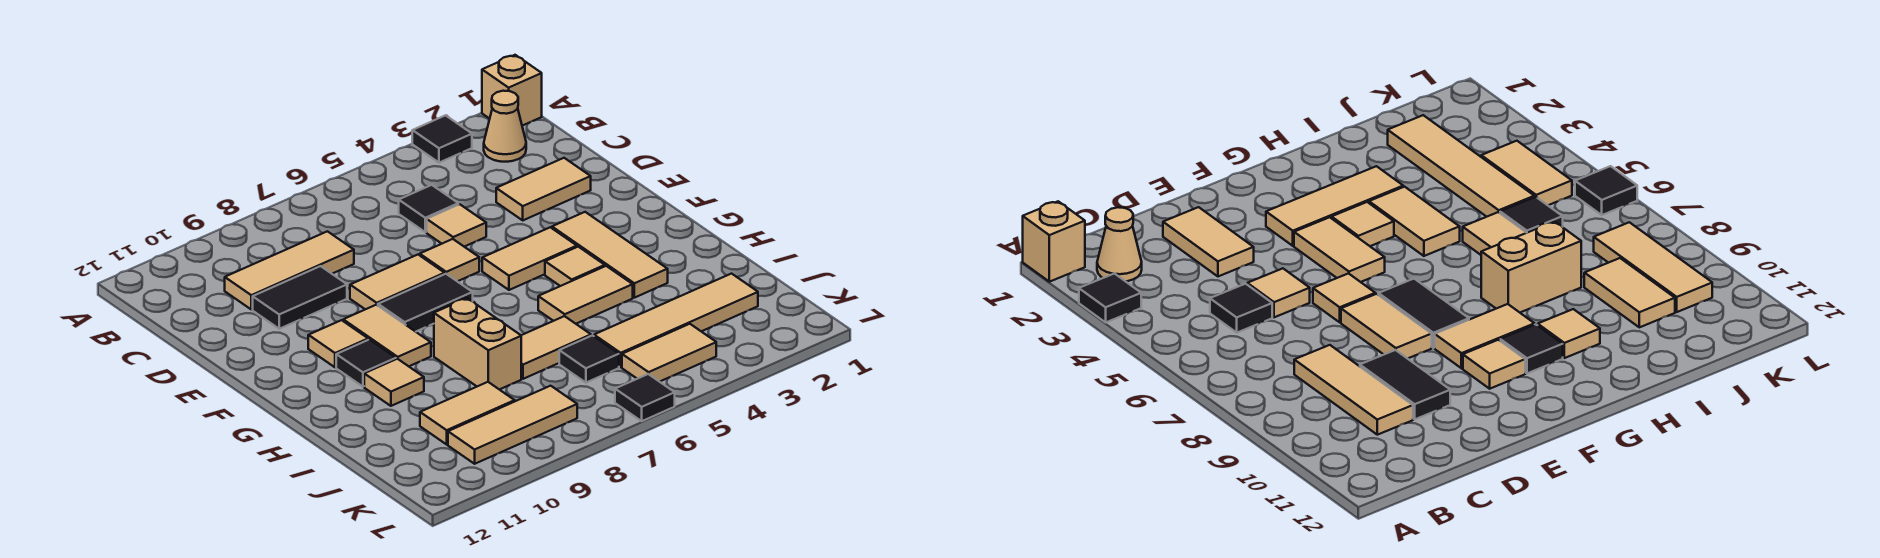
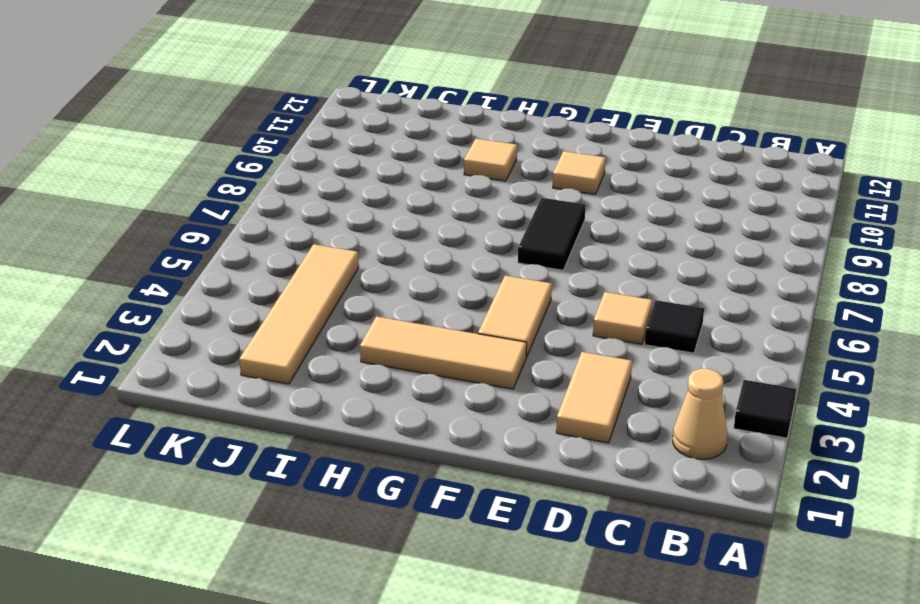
none -> tan 1x1 brick [482,55,542,126]
none -> tan 1x3 tile [225,231,354,309]
none -> black 1x2 tile [253,266,347,329]

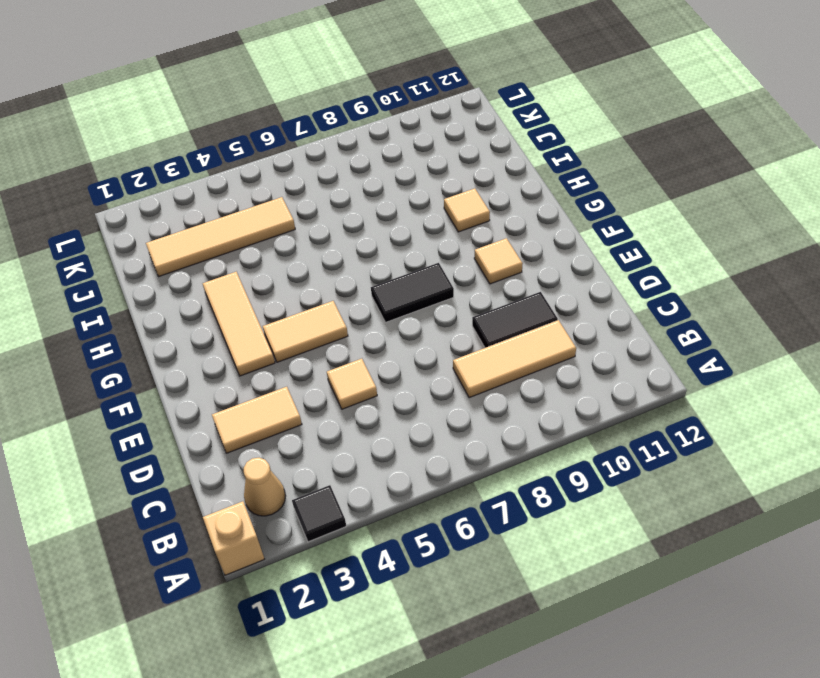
none -> black 1x1 tile [399,185,458,232]
none -> tan 1x1 tile [420,239,479,281]
none -> tan 1x2 tile [350,255,445,309]

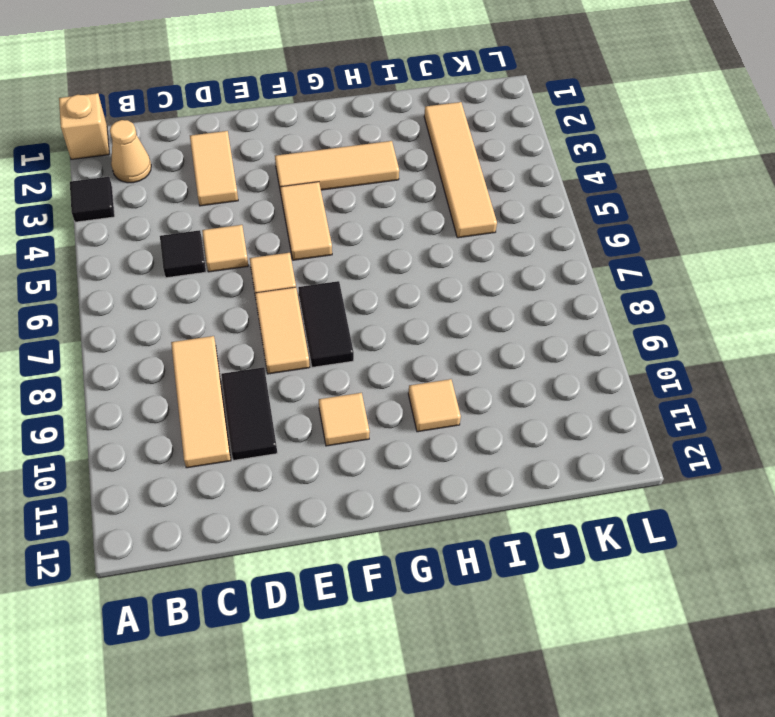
none -> tan 1x2 tile [343,305,431,366]
none -> tan 1x1 tile [545,247,605,286]
none -> black 1x1 tile [336,340,396,387]

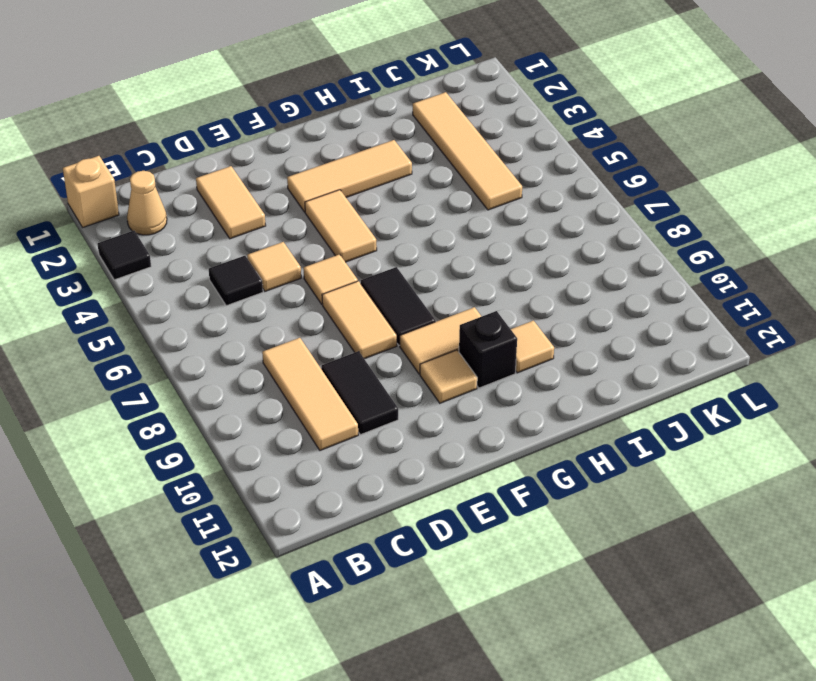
black 1x1 brick [459,311,517,388] -> black 1x1 tile [336,340,396,387]
none -> tan 1x1 tile [545,247,605,286]
none -> tan 1x2 tile [538,266,633,324]
none -> tan 1x2 brick [434,298,521,390]

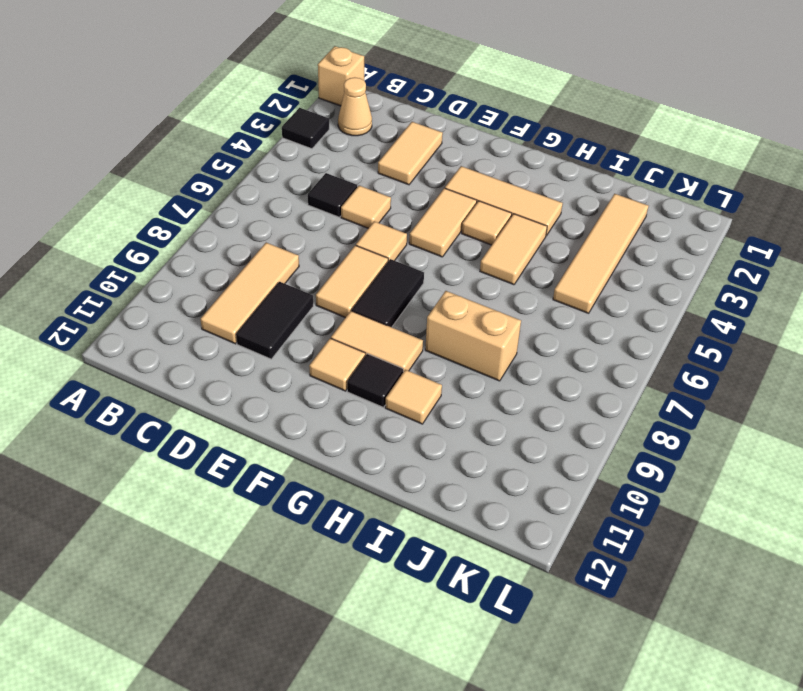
none -> tan 1x2 tile [521,316,591,379]
none -> black 1x1 tile [559,335,619,383]
none -> tan 1x2 tile [420,382,515,444]

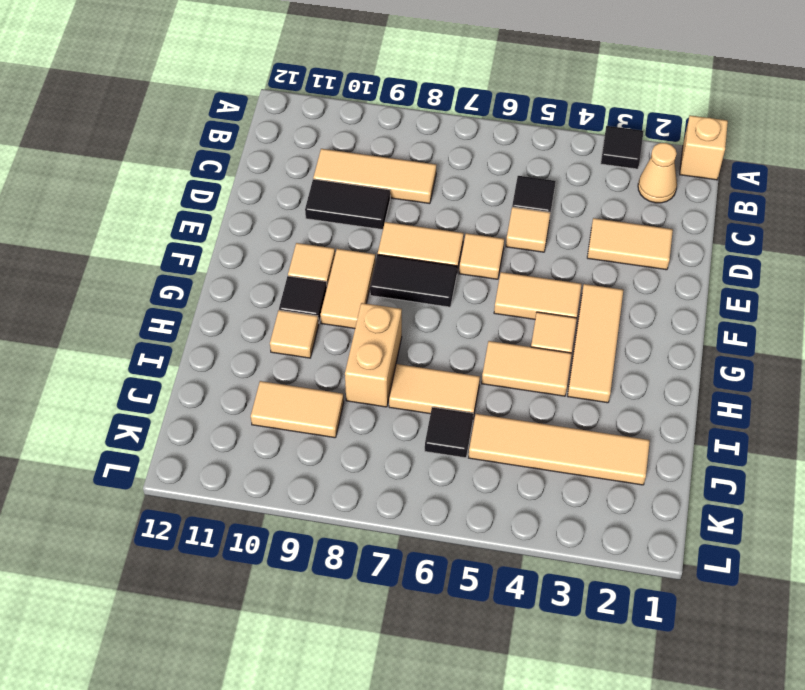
none -> tan 1x2 tile [622,324,716,382]
none -> tan 1x3 tile [448,386,577,464]
none -> black 1x1 tile [615,374,675,421]

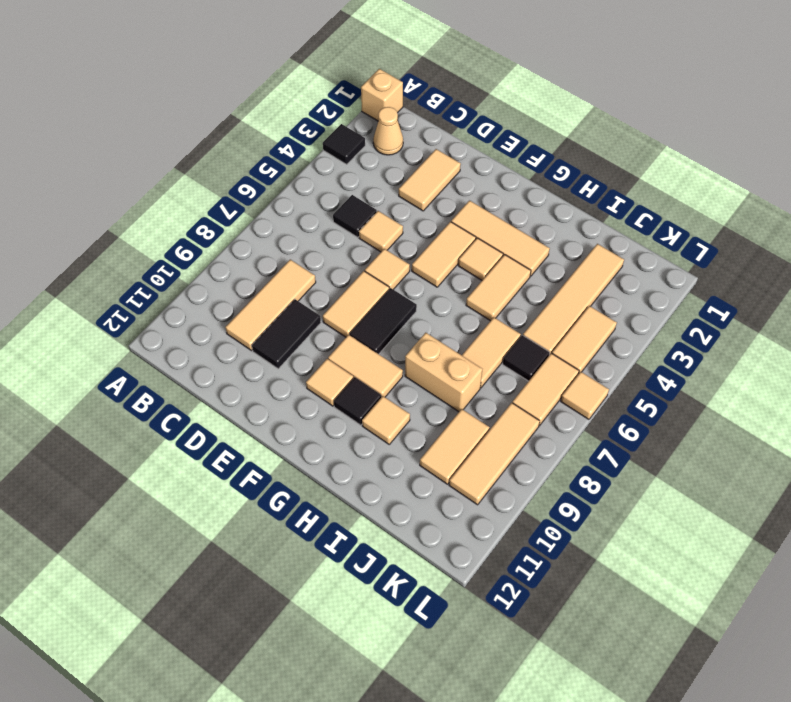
tan 1x2 tile [512,353,579,426] -> none
tan 1x1 tile [561,372,609,419] -> black 1x1 tile [615,374,675,421]

